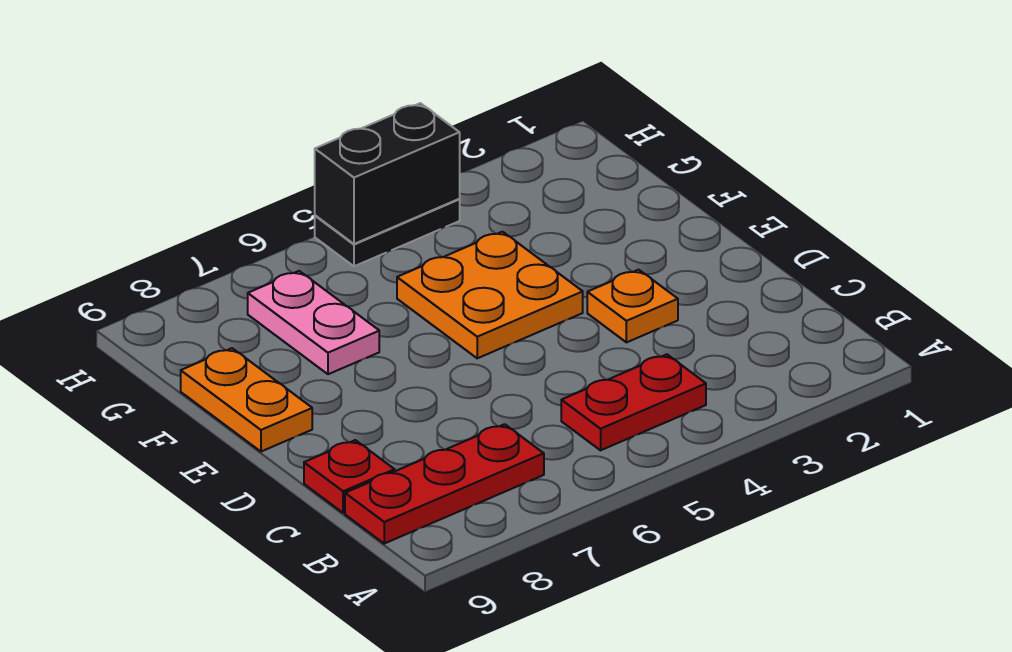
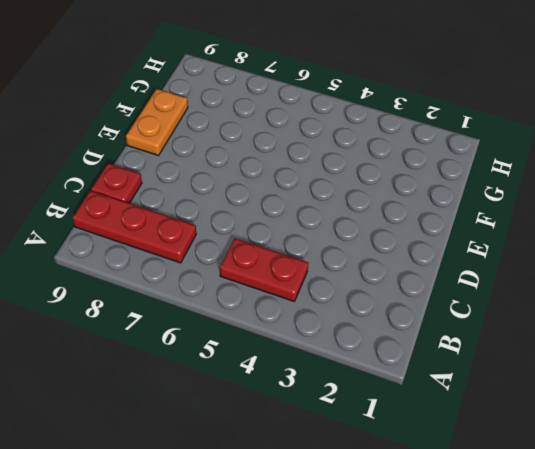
none -> orange 1x1 plate [587,270,678,342]
none -> orange 2x2 plate [397,232,583,358]

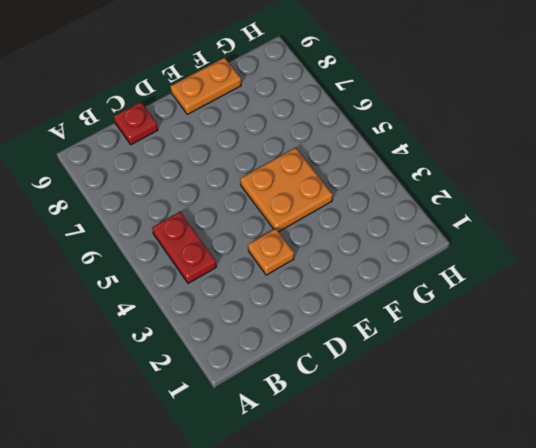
none -> red 1x3 plate [345,424,544,544]
none -> pink 1x2 plate [248,271,379,374]

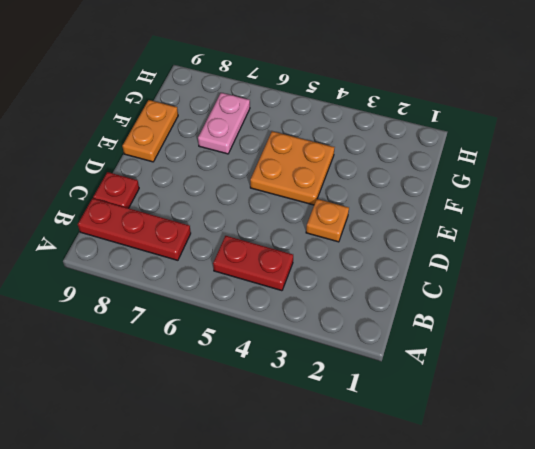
none -> black 1x2 plate [315,199,460,266]
none -> black 1x2 brick [315,103,460,244]

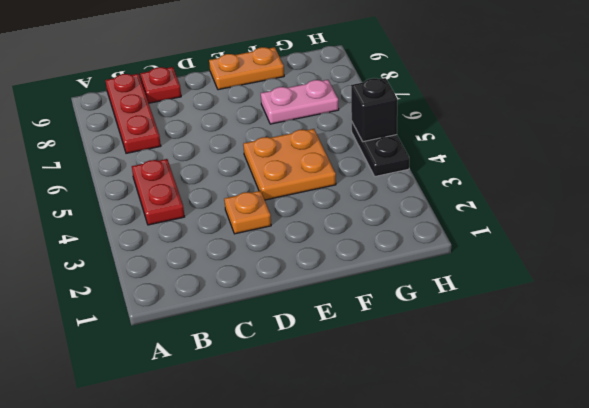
black 1x1 brick [351,78,397,142] -> black 1x2 brick [315,103,460,244]

